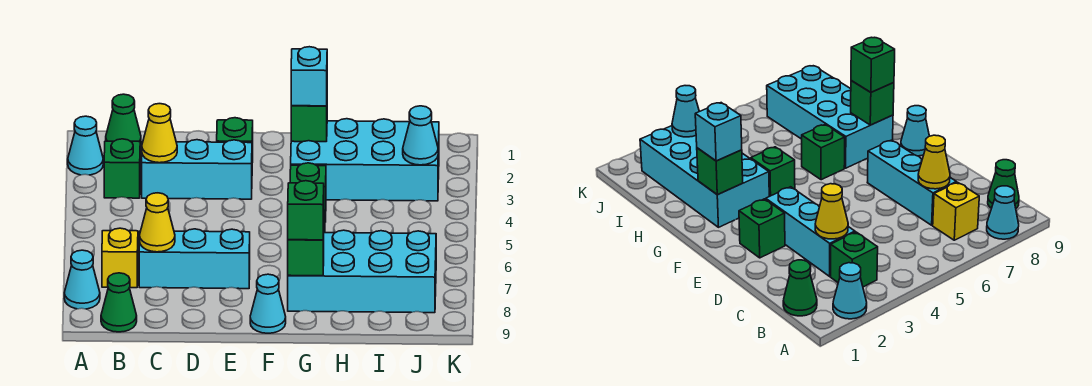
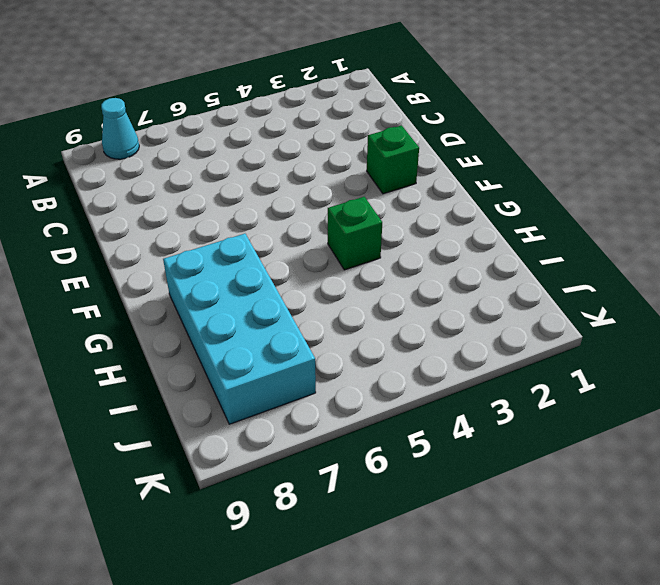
none -> cyan 1x1 cone [68,116,103,175]
none -> green 1x1 cone [106,94,141,145]
none -> green 1x1 brick [104,139,140,198]

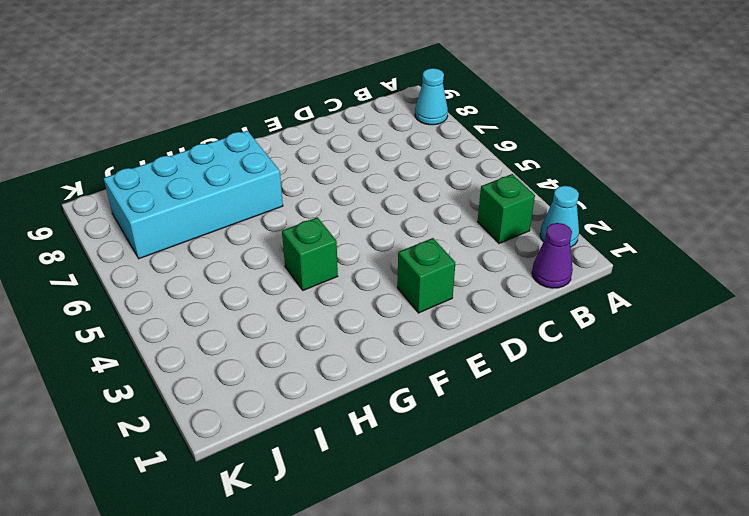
purple 1x1 cone [532,223,573,288] -> green 1x1 cone [106,94,141,145]
none -> yellow 1x1 brick [102,228,138,288]
none -> green 1x1 cone [101,273,137,332]
none -> cyan 1x3 brick [142,140,252,199]

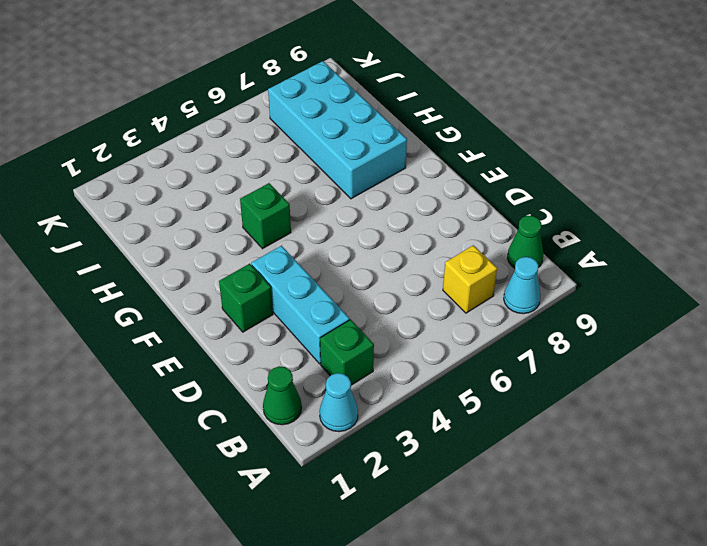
none -> cyan 1x3 brick [139,229,250,289]
none -> cyan 1x1 cone [250,274,286,333]
none -> cyan 2x4 brick [291,119,439,201]

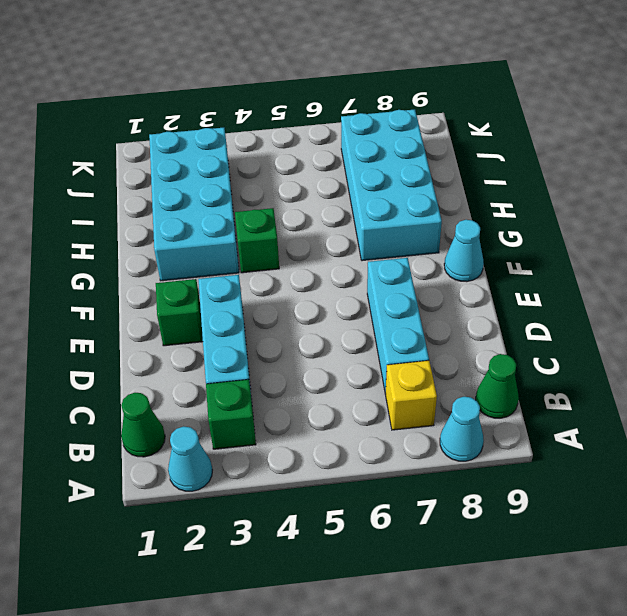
none -> green 1x1 brick [802,125,845,180]
none -> yellow 1x1 cone [142,104,177,163]
none -> yellow 1x1 cone [140,193,175,252]

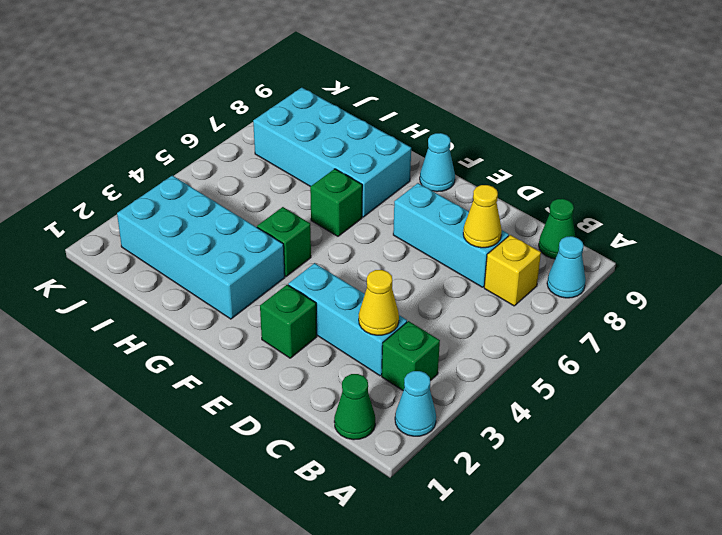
none -> green 1x1 brick [291,106,327,142]
none -> green 1x1 brick [288,231,324,276]
none -> cyan 1x1 cone [403,106,438,165]

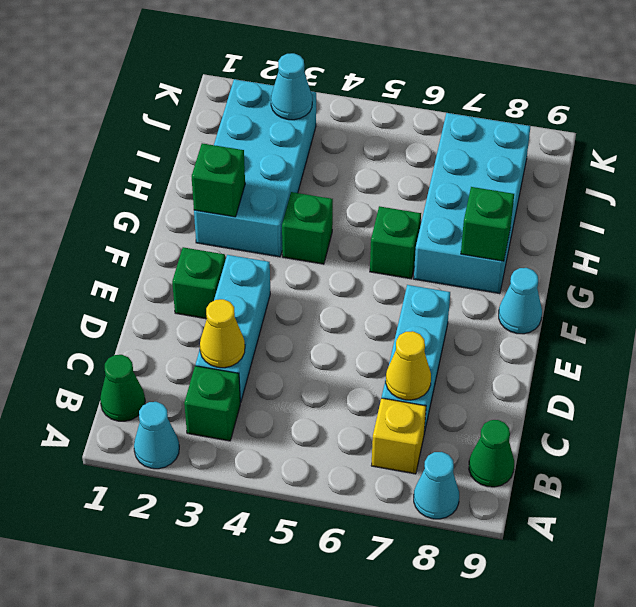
none -> cyan 1x1 brick [291,47,327,106]
none -> green 1x1 brick [288,181,324,240]

